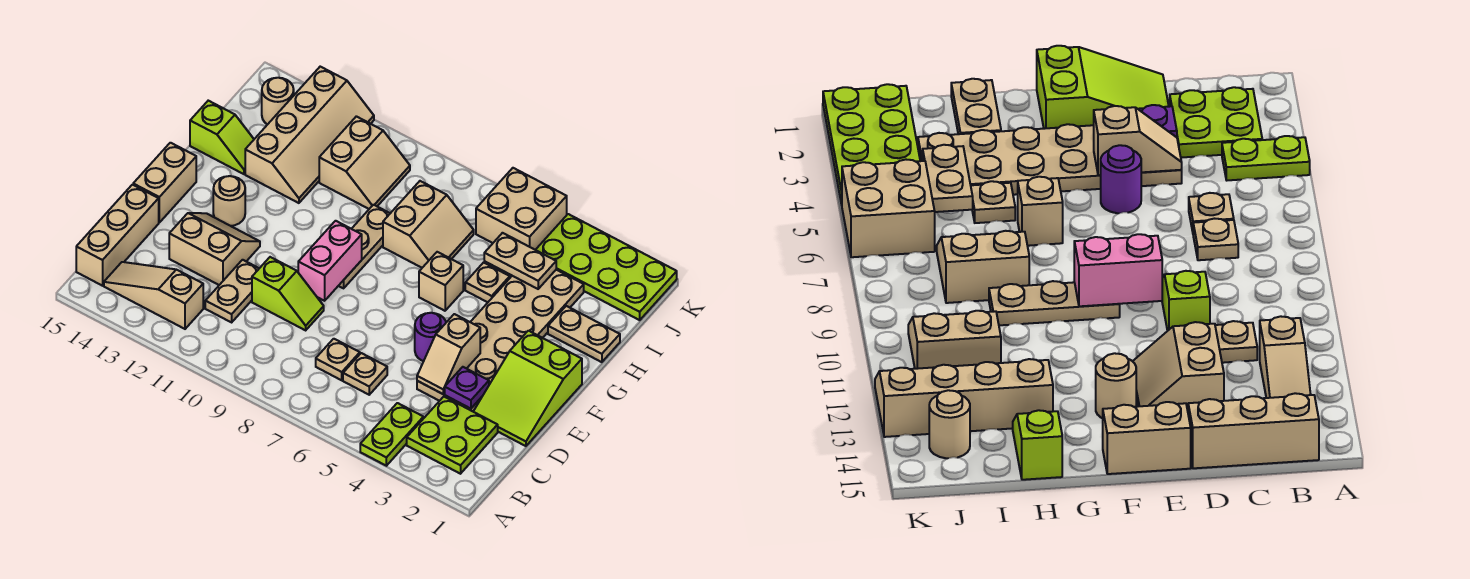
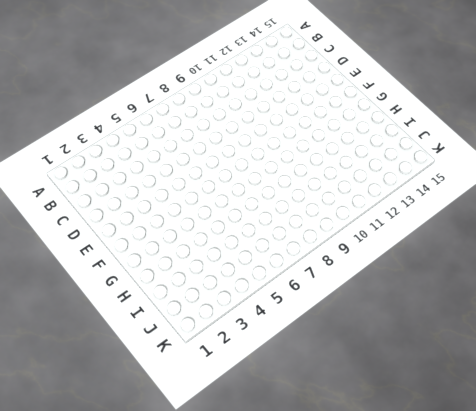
none -> lime 1x2 plate [360,403,423,466]
none -> lime 2x2 plate [407,397,498,474]
none -> tan 1x3 slope [104,262,203,329]

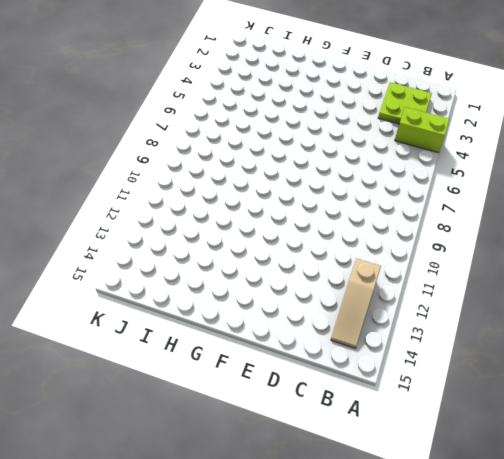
lime 1x2 brick [395,107,449,152] -> lime 1x2 plate [360,403,423,466]
none -> tan 1x3 brick [76,185,159,286]
none -> tan 1x1 plate [343,353,387,395]
none -> tan 1x1 plate [316,339,360,380]

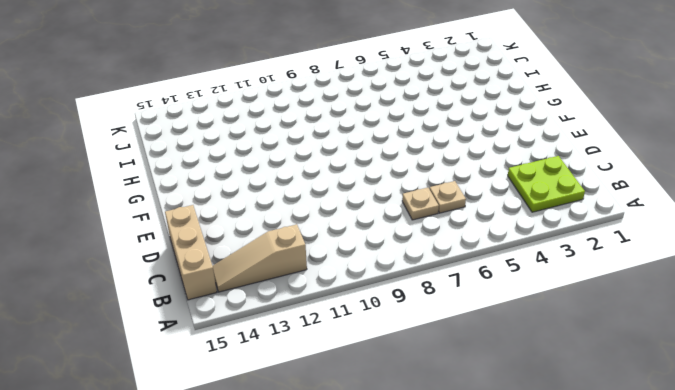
none -> lime 1x2 plate [360,403,423,466]
none -> tan 1x2 plate [205,260,259,322]
none -> lime 2x3 slope [473,331,582,446]

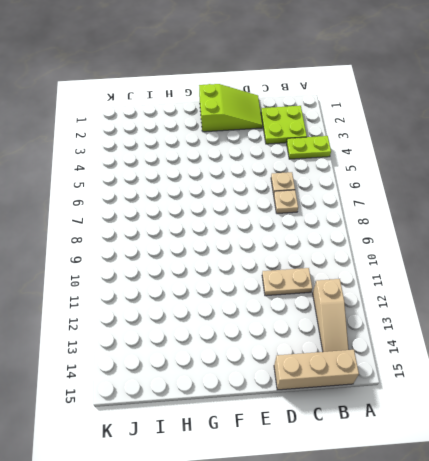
none -> tan 2x6 plate [417,270,584,411]
none -> lime 1x2 slope [252,257,324,330]
none -> tan 2x2 slope [169,213,260,285]

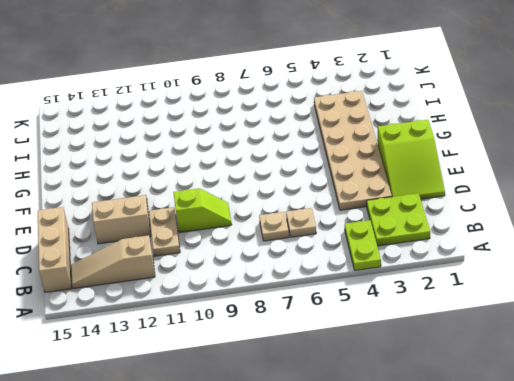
none -> purple 1x1 round brick [415,313,446,361]
none -> tan 1x2 brick [133,143,196,222]
none -> tan 1x3 plate [339,205,390,288]

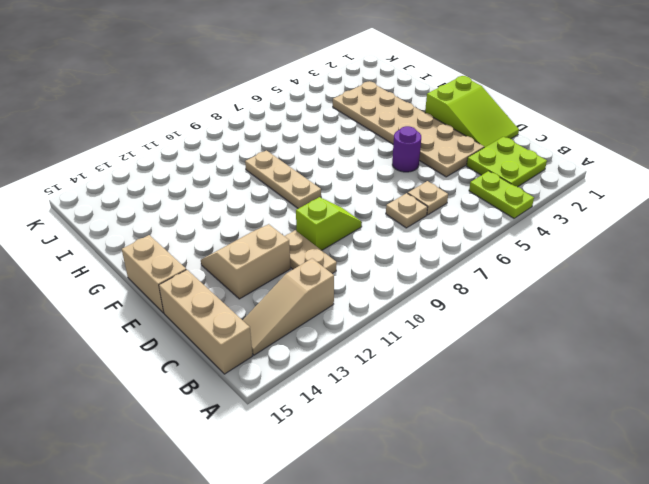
none -> tan 1x1 round brick [213,176,245,226]
none -> tan 1x1 brick [419,252,463,311]
none -> tan 1x2 plate [548,306,620,362]

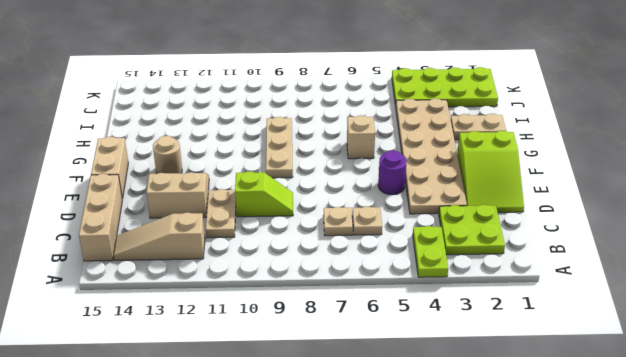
none -> tan 1x1 plate [465,263,510,302]
none -> tan 2x2 slope [383,181,474,268]
none -> tan 2x4 slope [245,67,374,203]

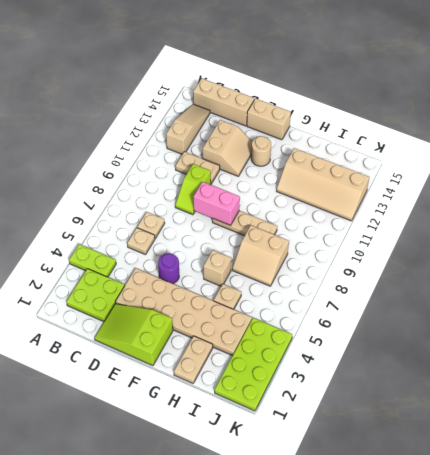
none -> lime 1x2 slope [190,101,254,174]
none -> tan 2x2 slope [319,116,410,209]
none -> tan 2x2 brick [476,168,567,250]

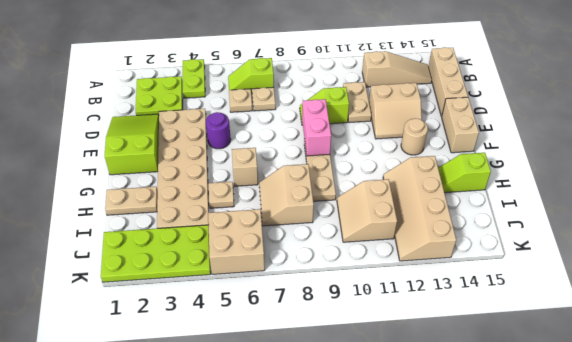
lime 1x2 slope [228,58,274,94] -> none
none -> tan 1x1 round brick [262,78,294,125]
none -> purple 1x1 plate [445,367,489,409]
none -> tan 1x2 slope [417,314,480,394]

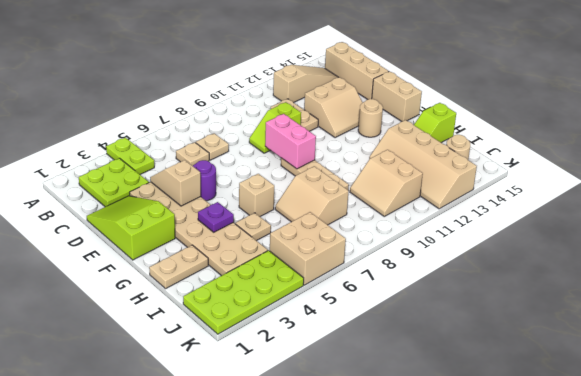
purple 1x1 plate [198,202,234,232] -> purple 1x1 plate moved to [445,367,489,409]
none -> tan 1x2 plate [484,233,556,289]

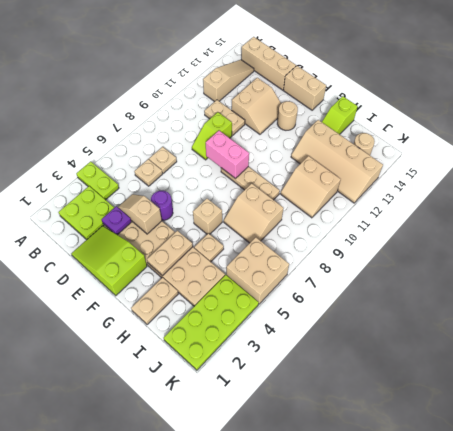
tan 1x2 plate [147,231,193,276] -> tan 1x2 plate moved to [484,233,556,289]

